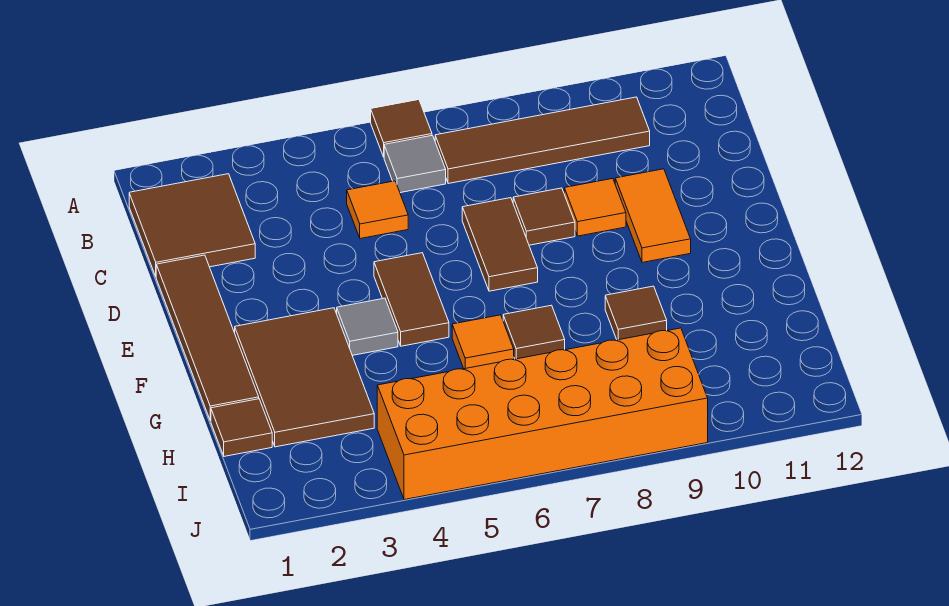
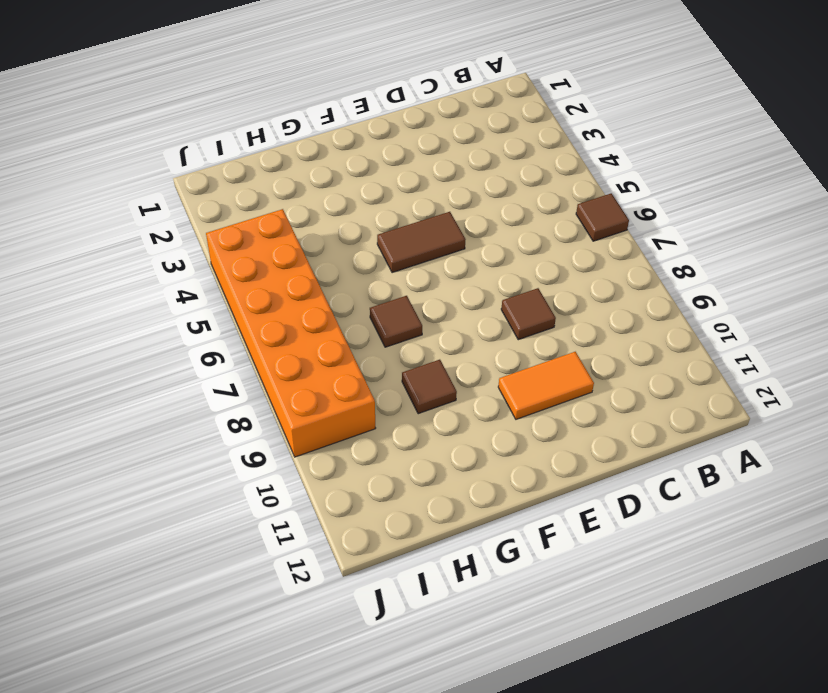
none -> brown 2x2 tile [129,174,255,276]
none -> grey 1x1 tile [384,135,446,193]
none -> brown 1x4 tile [435,97,650,184]

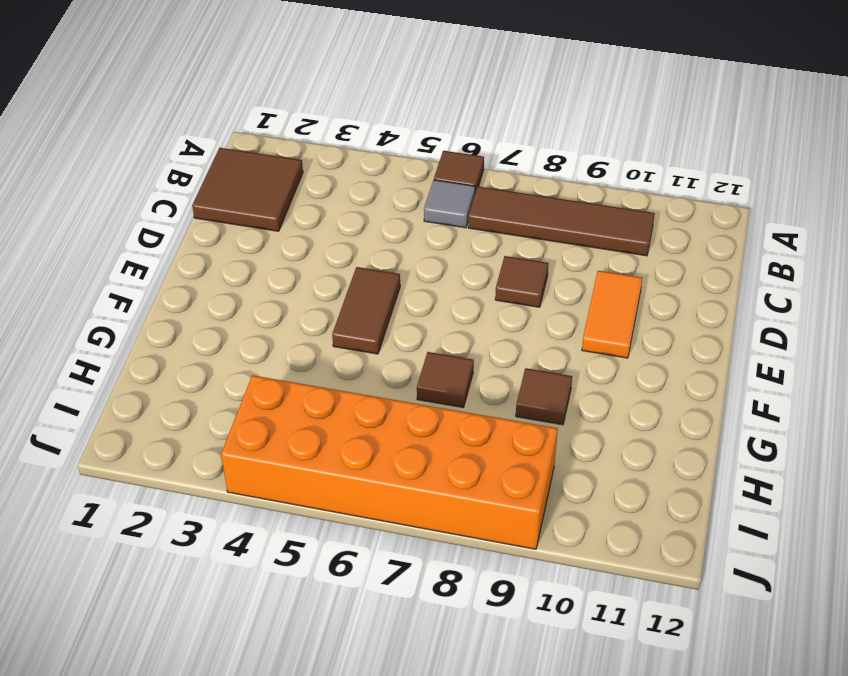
none -> orange 1x1 tile [347,181,408,239]
none -> brown 1x4 tile [156,255,259,421]
none -> brown 1x2 tile [462,198,538,291]

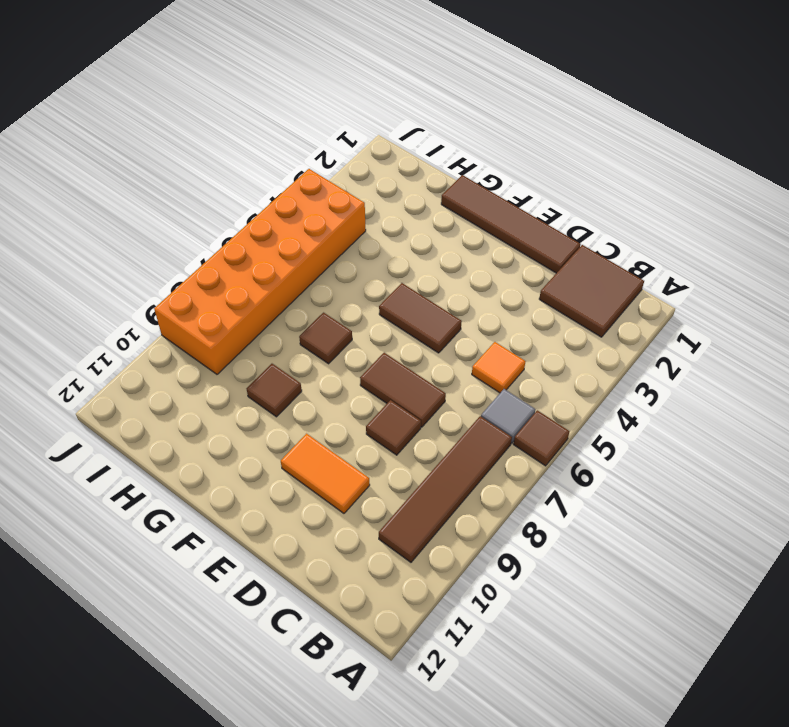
none -> orange 1x1 tile [564,179,626,236]
none -> brown 2x3 tile [235,308,374,447]
none -> grey 1x1 tile [337,298,398,355]

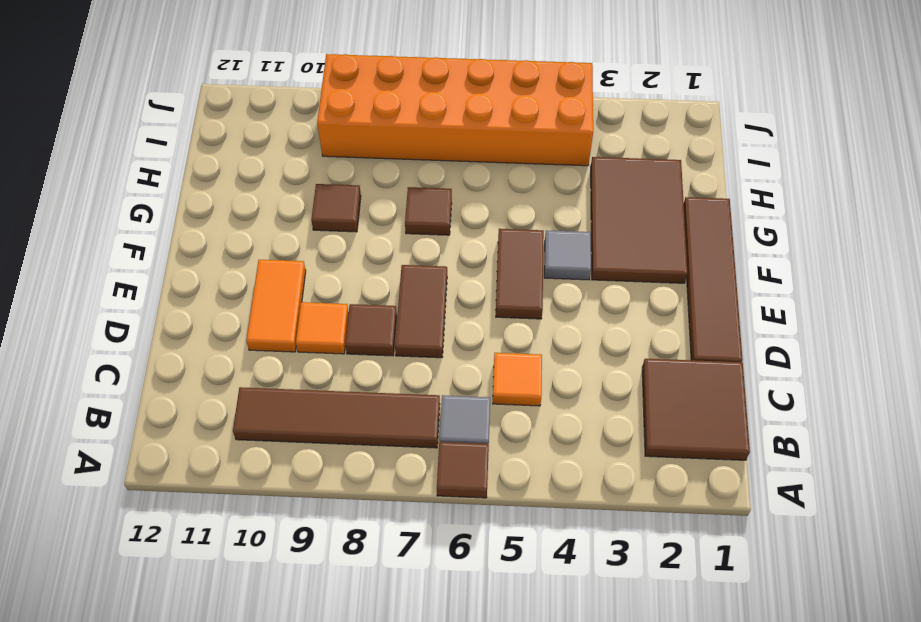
none -> orange 1x1 tile [452,315,514,369]
none -> brown 1x1 tile [211,399,272,456]

